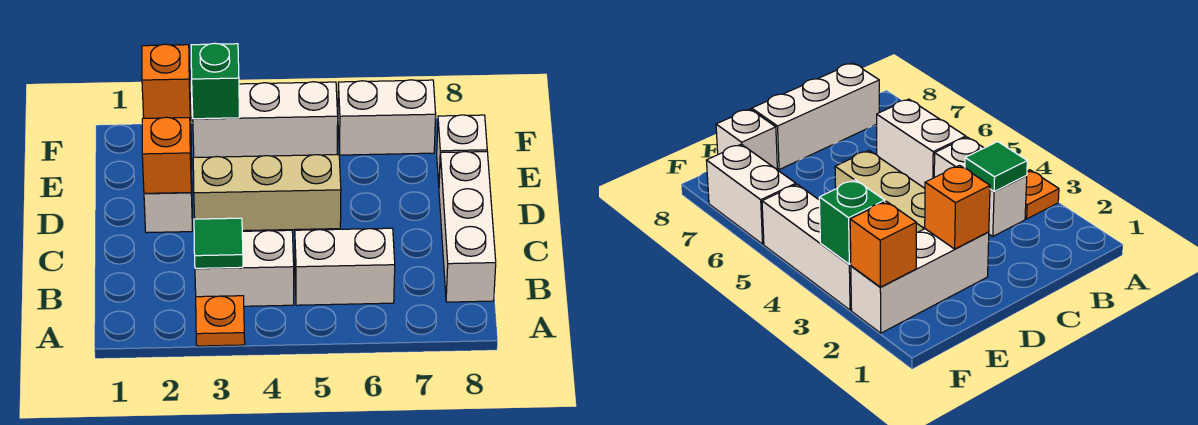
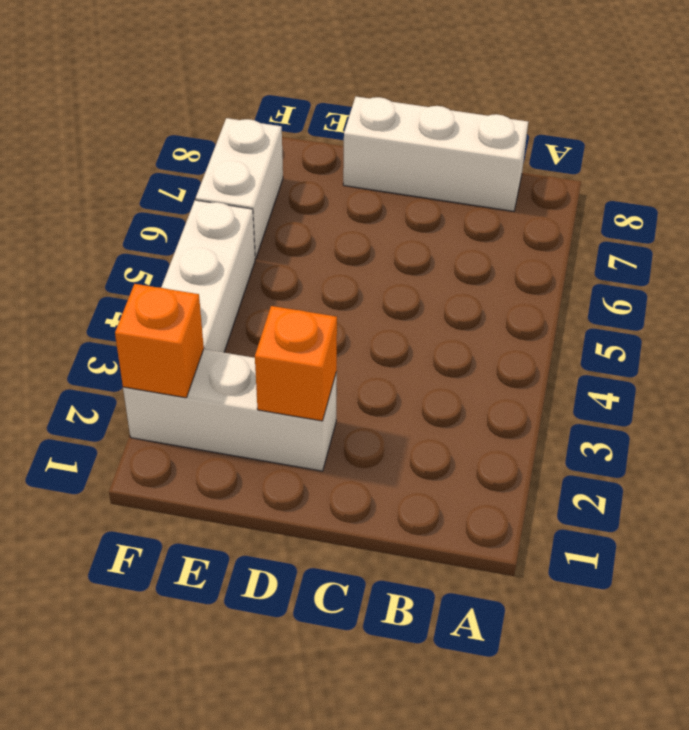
none -> orange 1x1 plate [196,296,245,346]
none -> white 1x2 brick [195,230,294,306]
none -> white 1x2 brick [295,228,395,305]

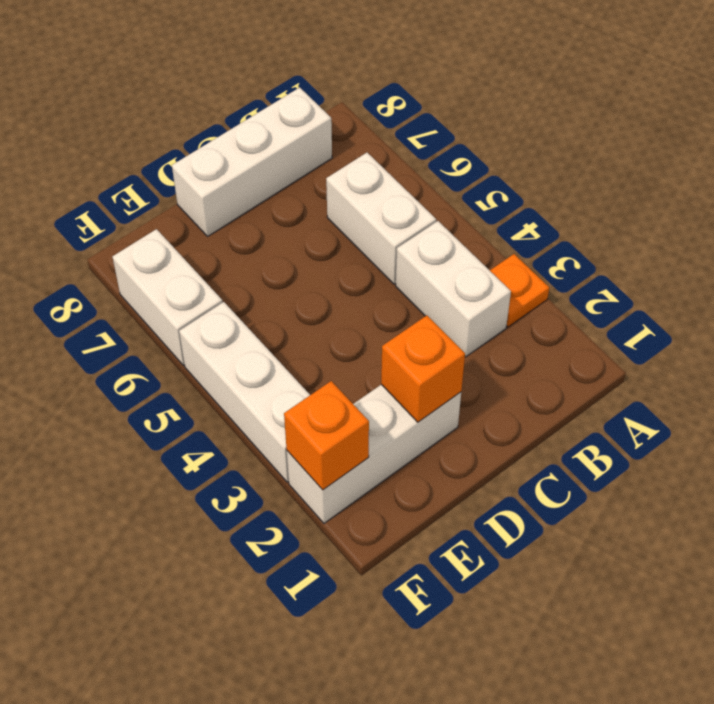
none -> tan 1x3 brick [193,155,341,231]
none -> white 1x1 brick [437,115,487,183]
none -> green 1x1 tile [194,218,243,268]

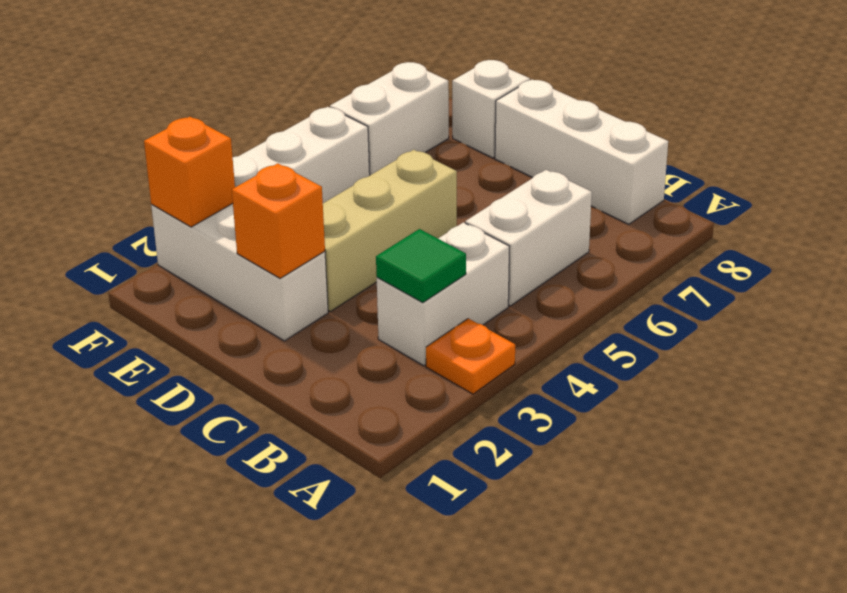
none -> green 1x1 brick [191,43,239,119]

